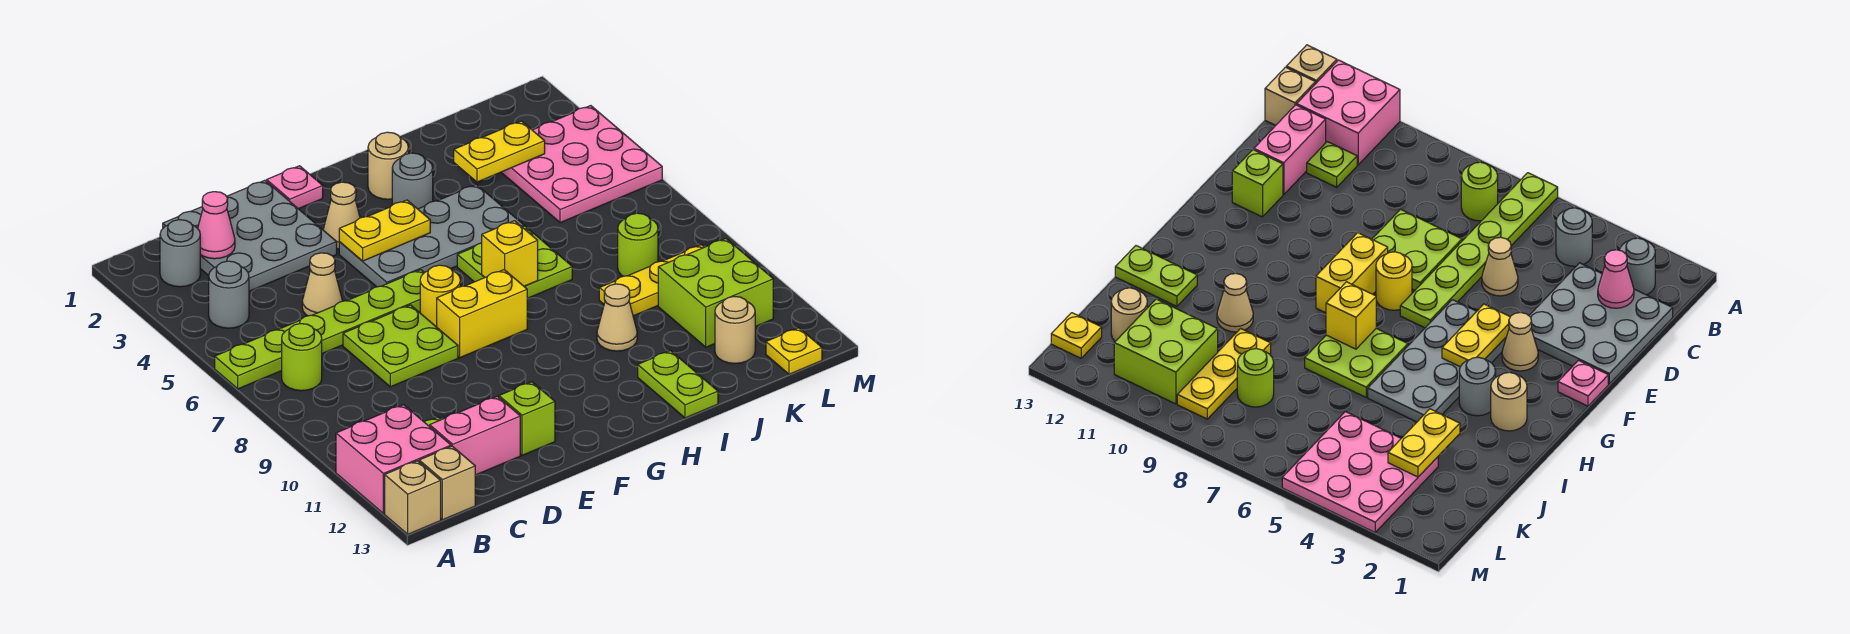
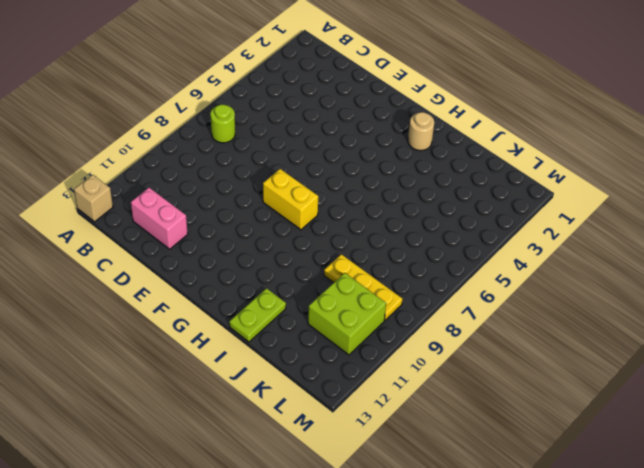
none -> lime 1x6 plate [215,270,424,389]
none -> pink 2x2 brick [336,405,451,514]
none -> grey 1x1 round brick [160,220,200,287]
none -> grey 1x1 round brick [209,261,249,328]

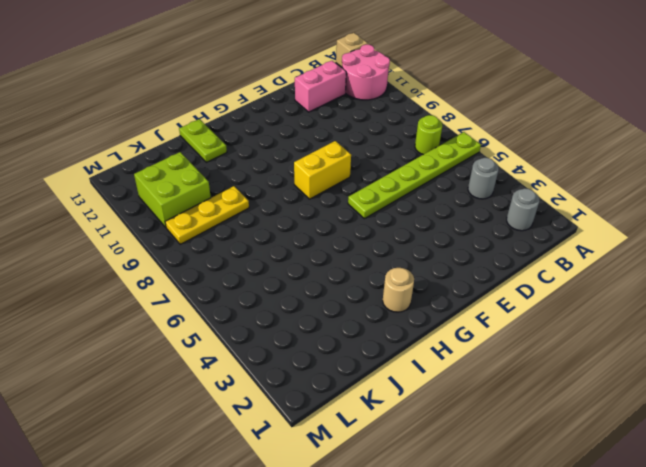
pink 2x2 round brick [342,44,390,100] -> pink 2x2 brick [336,405,451,514]
none -> tan 1x1 brick [419,446,475,520]
none -> grey 3x3 plate [163,180,337,291]
none -> lime 1x1 plate [1307,142,1357,187]
none -> tan 1x1 cone [302,253,342,316]

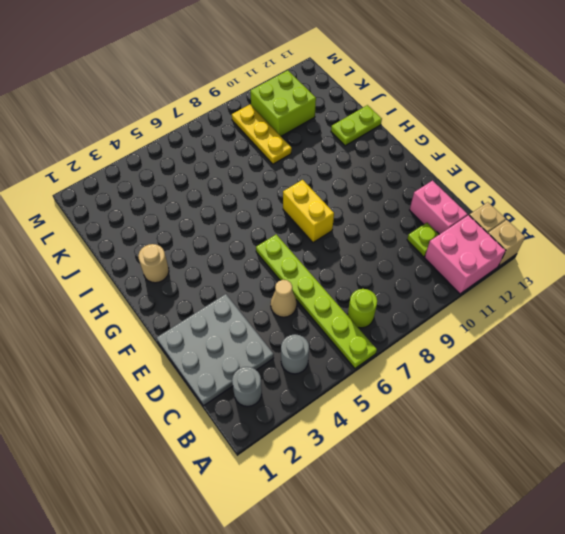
none -> lime 2x2 plate [343,305,458,387]
none -> lime 1x1 brick [499,382,555,455]
none -> pink 1x1 plate [267,166,323,209]
none -> tan 1x1 cone [323,182,360,249]

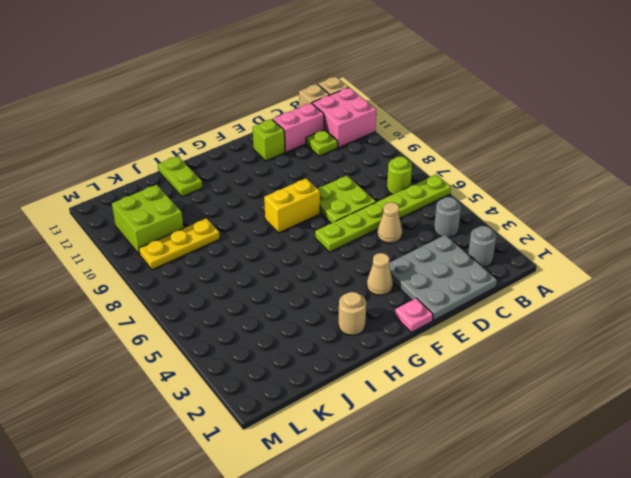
none -> grey 2x4 plate [339,184,524,287]
none -> yellow 1x1 round brick [420,265,460,327]
none -> grey 1x1 round brick [392,153,433,209]
none -> lime 2x2 plate [457,226,572,298]

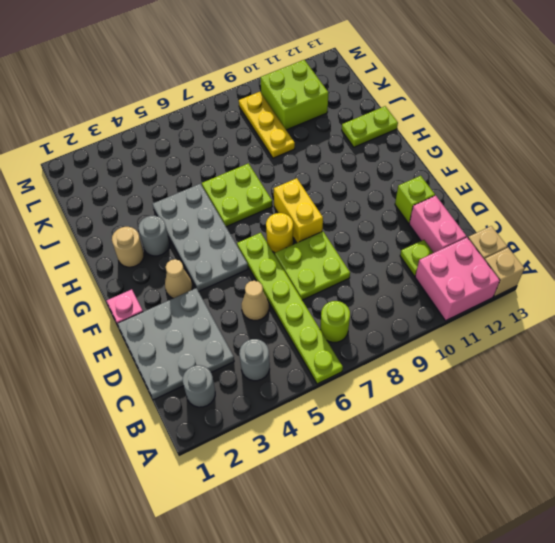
none -> tan 1x1 cone [597,284,637,351]
none -> pink 3x3 plate [501,106,662,223]
none -> lime 1x1 round brick [618,213,658,276]
none -> tan 1x1 round brick [715,297,755,364]

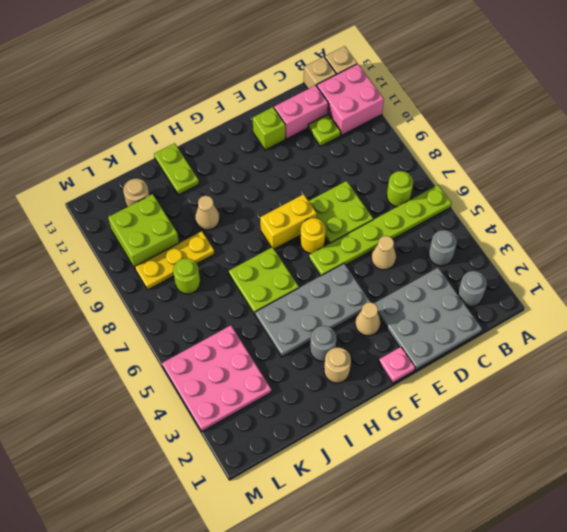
none -> yellow 1x1 plate [766,328,822,374]
none -> pink 1x1 cone [198,192,235,259]
none -> yellow 1x2 plate [339,200,430,261]
none -> yellow 1x1 brick [482,221,538,286]

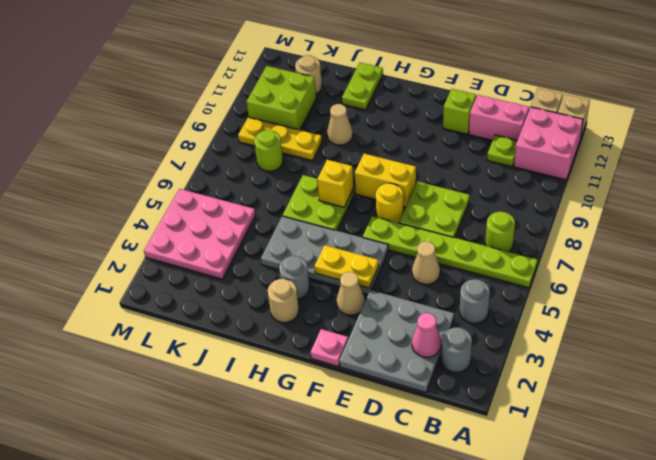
none -> yellow 1x1 plate [766,328,822,374]
none -> yellow 1x2 plate [454,121,545,182]

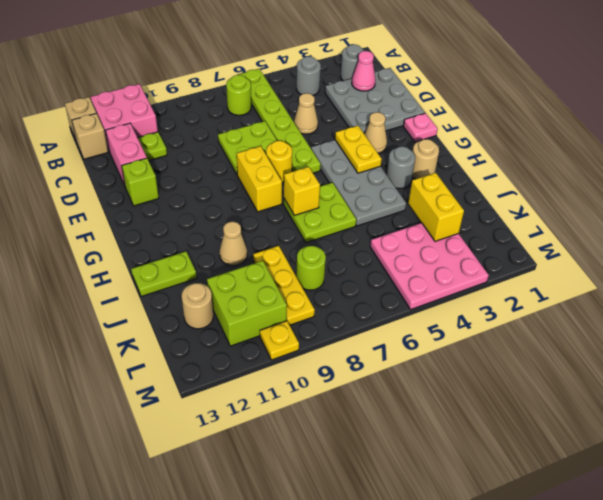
yellow 1x2 brick [408,173,464,241] -> yellow 1x2 plate [454,121,545,182]
yellow 1x1 plate [260,321,299,360] -> yellow 1x1 plate moved to [766,328,822,374]

